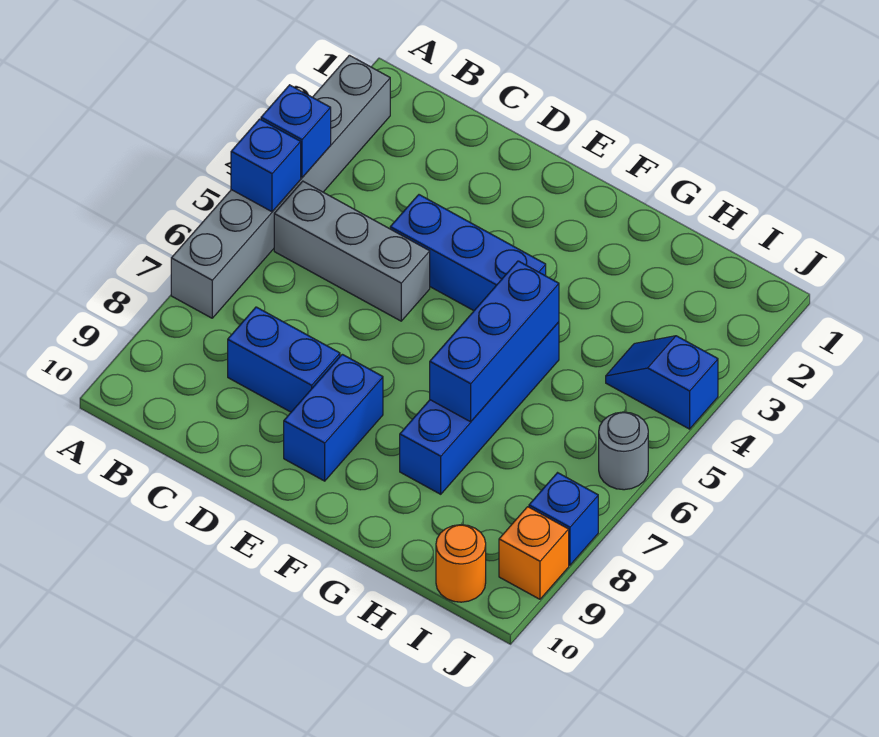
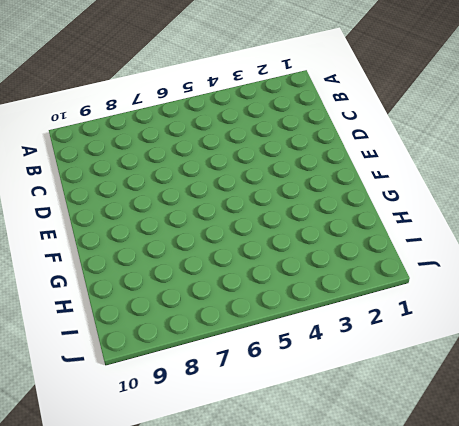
none -> grey 1x6 brick [171,55,390,318]
none -> grey 1x3 brick [274,181,430,321]
none -> blue 1x2 brick [228,307,340,412]

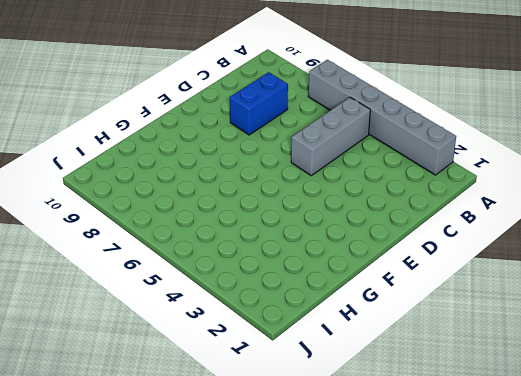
none -> blue 1x3 brick [390,195,546,311]
none -> blue 1x2 brick [284,354,383,481]
none -> blue 1x4 brick [400,322,559,494]

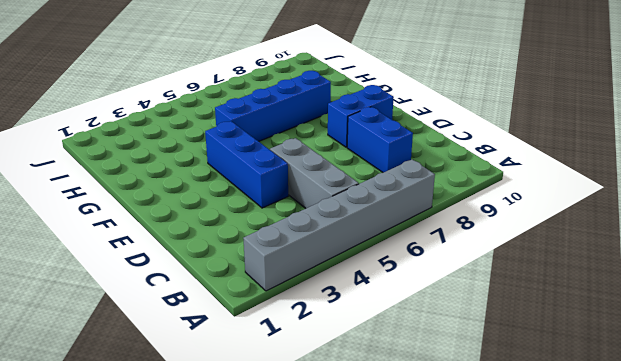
none -> blue 1x2 slope [606,336,718,429]
none -> orange 1x1 round brick [436,525,486,602]
none -> grey 1x1 round brick [599,412,648,490]

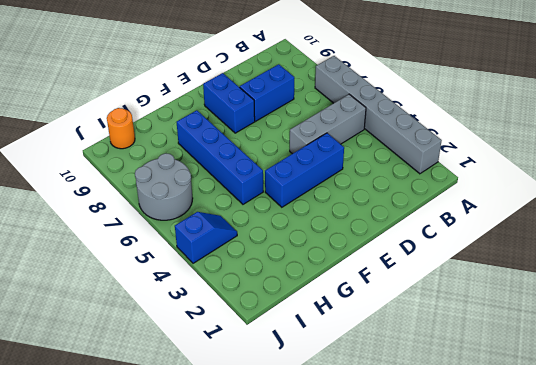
grey 2x2 round brick [135,153,193,220] -> grey 1x1 round brick [599,412,648,490]
none -> blue 1x1 brick [529,473,598,565]
none -> orange 1x1 brick [499,507,569,599]
none -> blue 1x1 brick [261,85,331,178]

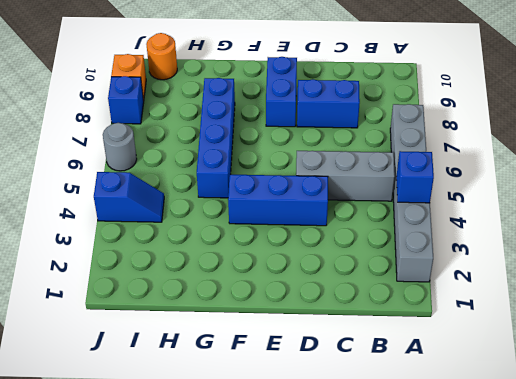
none -> blue 1x1 brick [231,119,301,212]
none -> blue 1x3 brick [430,261,559,422]

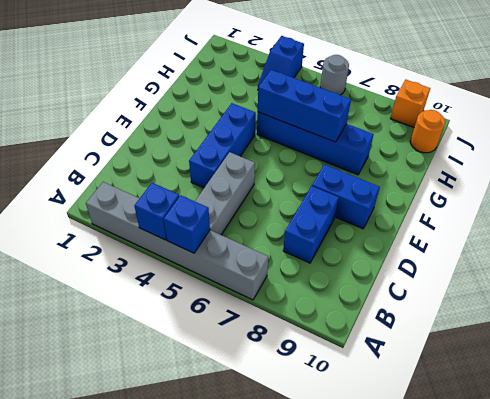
none -> blue 1x1 brick [529,473,598,565]

